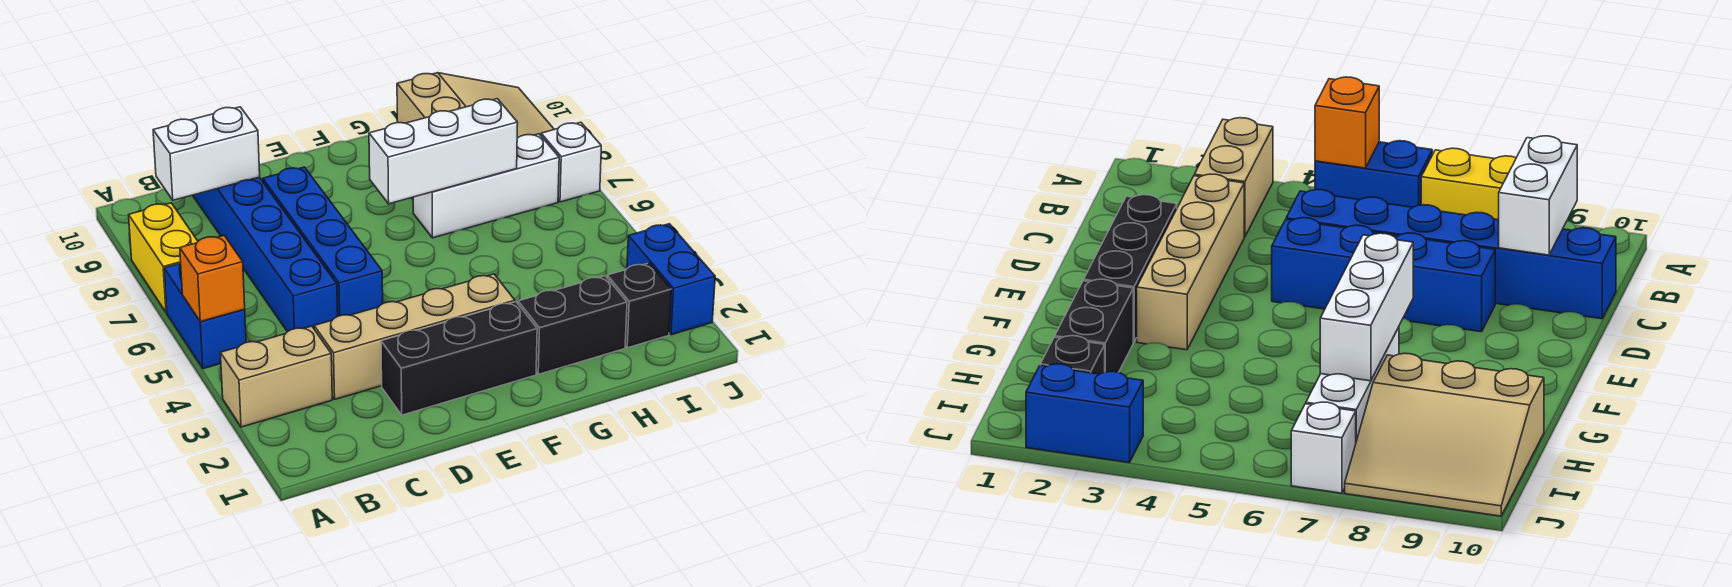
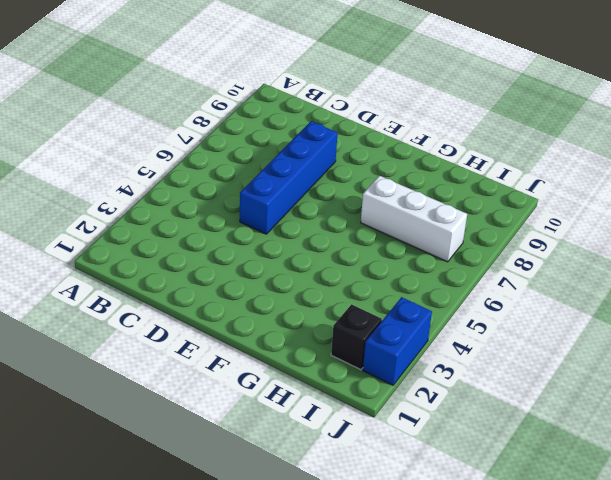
none -> tan 1x2 brick [220,326,332,427]
none -> blue 1x2 brick [164,263,246,369]
none -> yellow 1x2 brick [129,203,198,313]

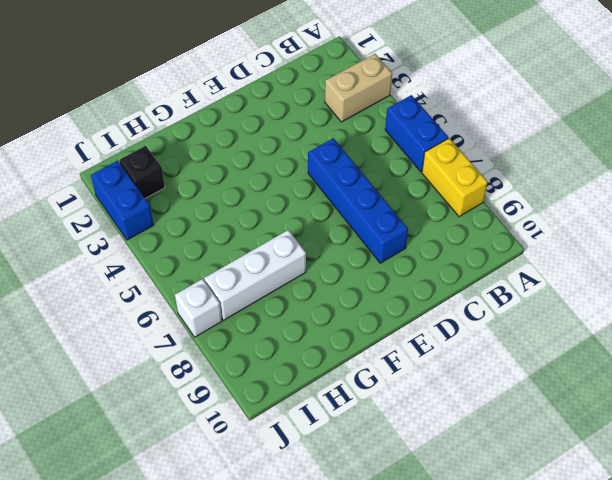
none -> tan 1x4 brick [314,274,515,399]
none -> blue 1x6 brick [192,177,338,332]
none -> black 1x3 brick [381,302,537,415]

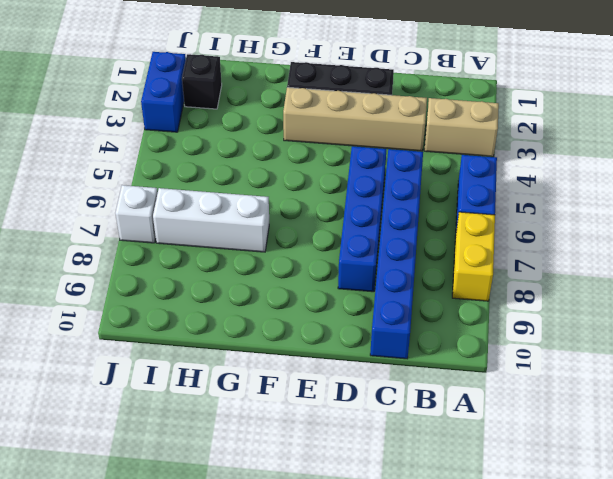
none -> black 1x2 brick [518,276,627,374]
none -> tan 3x3 slope [397,73,554,138]
none -> orange 1x1 brick [180,236,245,322]

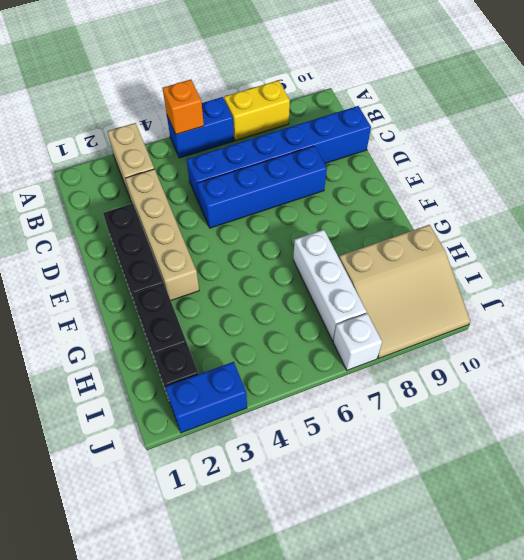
none -> white 1x2 brick [153,107,260,200]
none -> white 1x3 brick [369,99,518,204]

